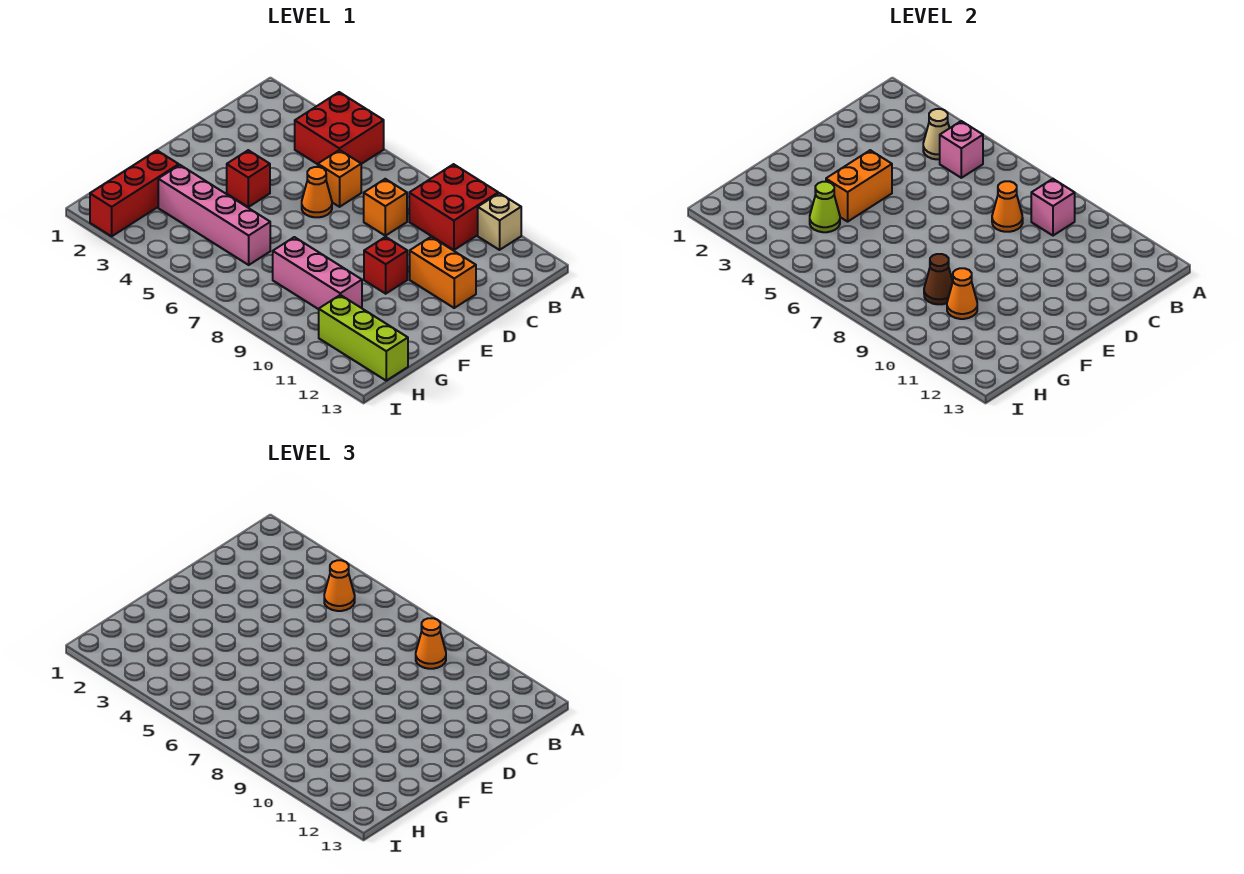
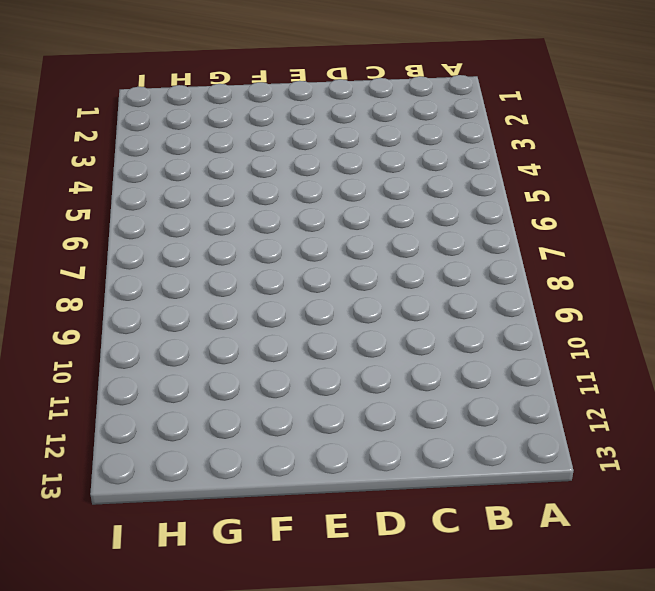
none -> red 2x2 brick [295,92,384,164]
none -> red 2x2 brick [409,164,498,250]
none -> tan 1x1 brick [478,193,521,250]

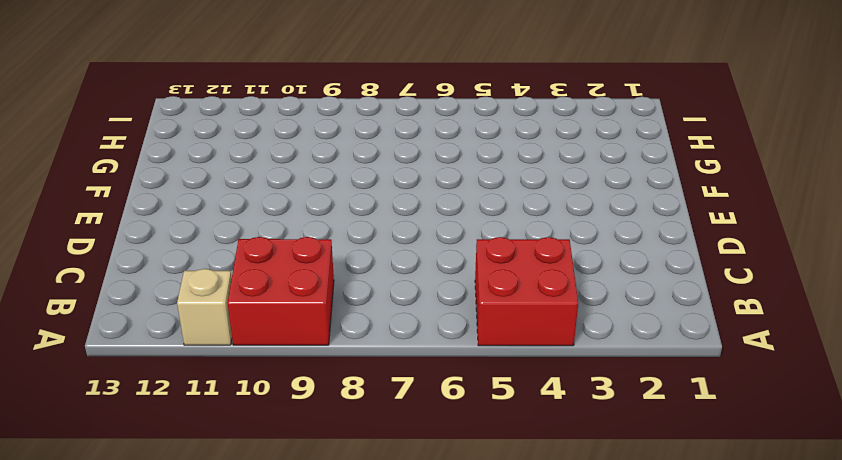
none -> orange 1x1 brick [318,150,361,207]
none -> orange 1x1 brick [364,179,407,236]
none -> orange 1x1 cone [302,167,332,217]

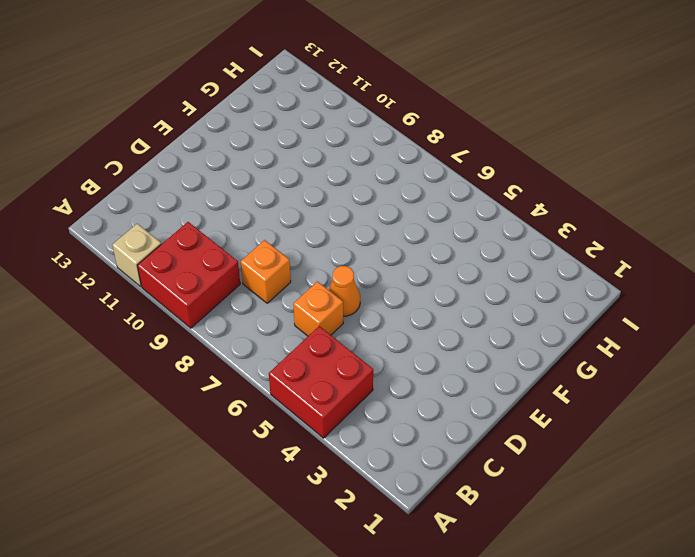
none -> orange 1x2 brick [410,237,476,308]
none -> red 1x1 brick [227,150,270,207]
none -> red 1x1 brick [364,237,407,294]

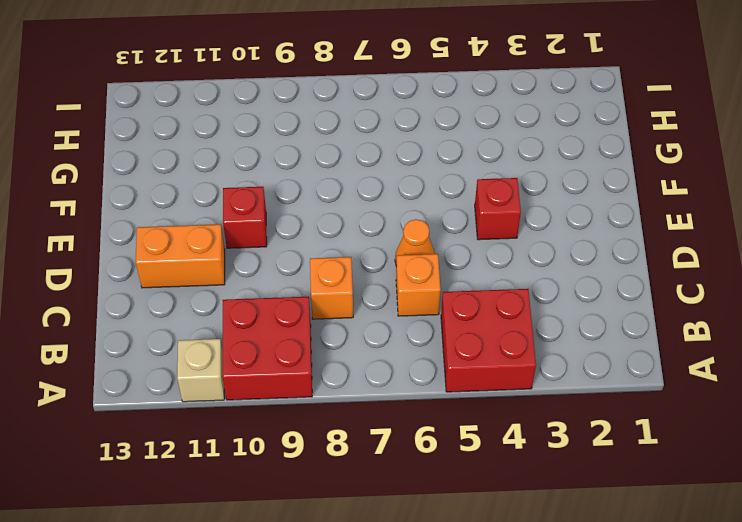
none -> red 1x3 brick [90,151,179,236]
none -> pink 1x4 brick [158,165,270,265]
none -> pink 1x3 brick [273,237,362,309]

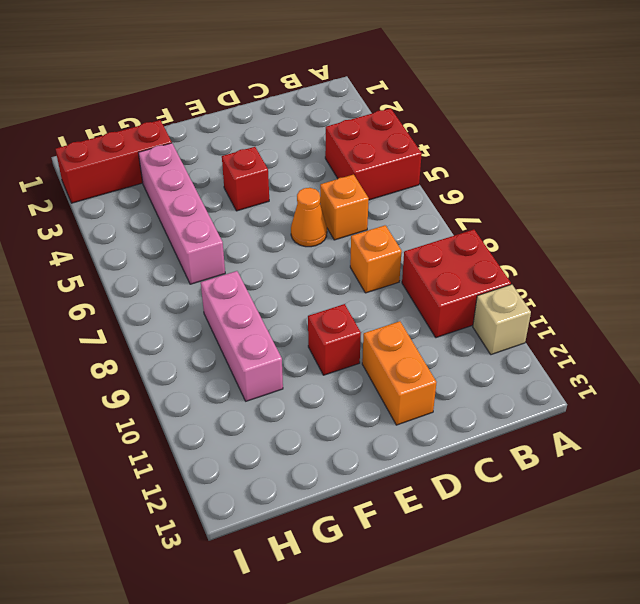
none -> lime 1x3 brick [319,295,408,381]
none -> tan 1x1 cone [923,109,949,159]
none -> pink 1x1 brick [940,121,983,178]

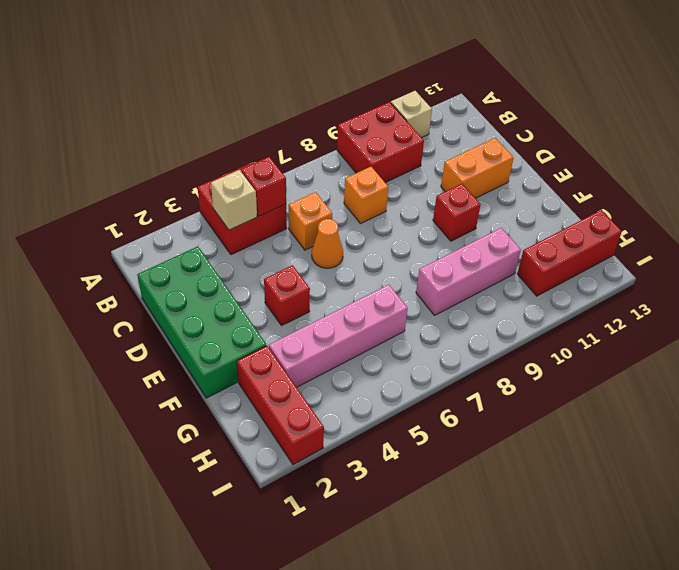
tan 1x1 brick [211,170,257,230] -> tan 1x1 cone [923,109,949,159]
red 1x1 brick [241,157,286,216] -> pink 1x1 brick [940,121,983,178]
green 2x4 brick [137,246,266,398] -> none
red 1x3 brick [517,210,622,296] -> lime 1x3 brick [319,295,408,381]
none -> pink 1x1 brick [1031,179,1075,236]
none -> orange 1x1 cone [992,181,1023,232]
none -> orange 1x2 brick [826,150,892,222]

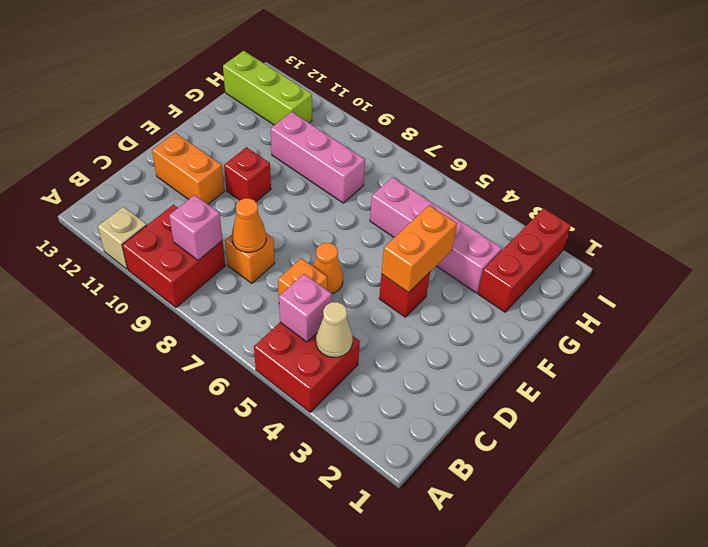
none -> lime 1x1 cone [810,182,840,232]
none -> brown 1x1 cone [924,254,953,304]
none -> orange 1x1 cone [947,268,977,319]

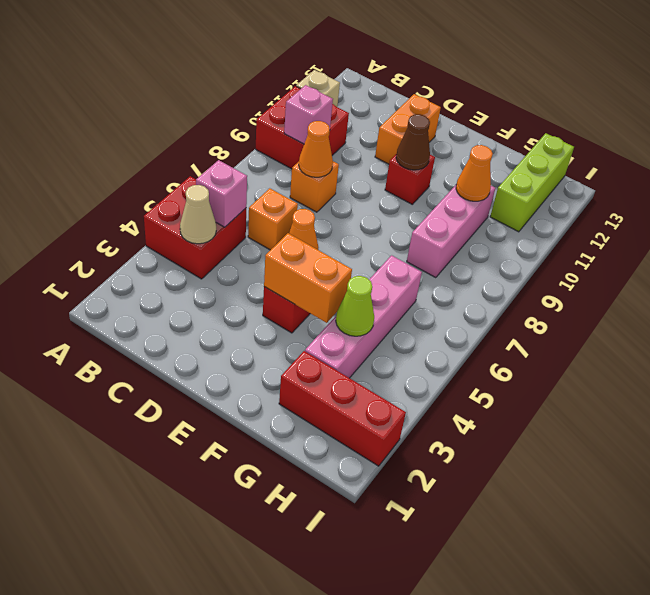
brown 1x1 cone [396,114,430,170] -> brown 1x1 cone moved to [924,254,953,304]
none -> orange 1x1 cone [324,560,355,611]
none -> orange 1x1 cone [416,618,446,669]

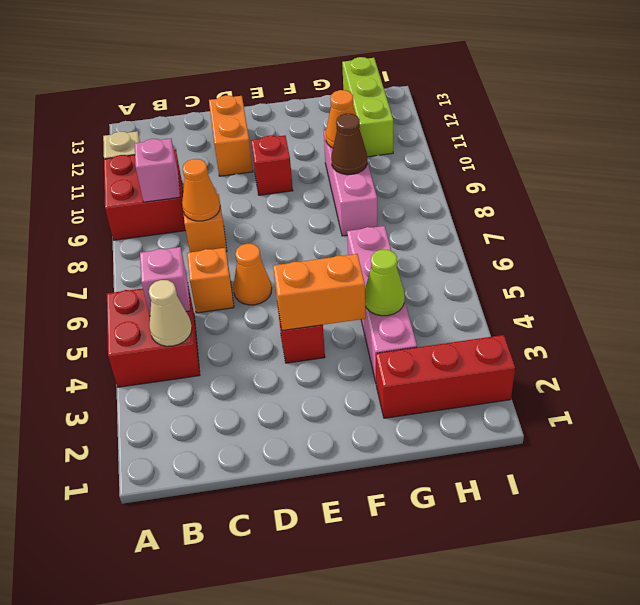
none -> orange 1x1 cone [324,560,355,611]
none -> orange 1x1 cone [416,618,446,669]

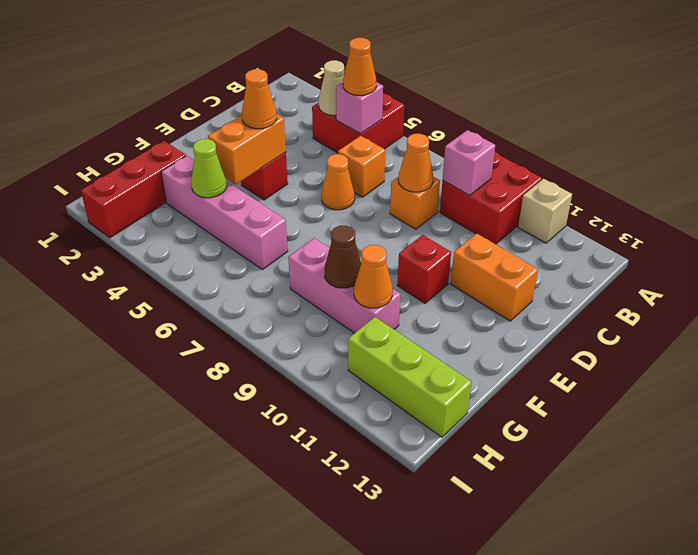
orange 1x1 cone [242,69,277,129] -> orange 1x1 cone moved to [416,618,446,669]

